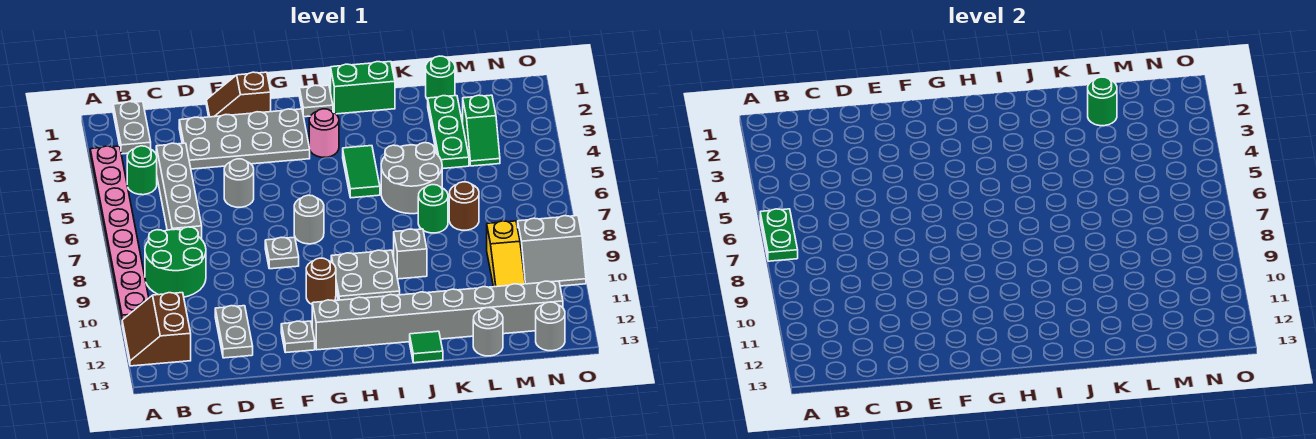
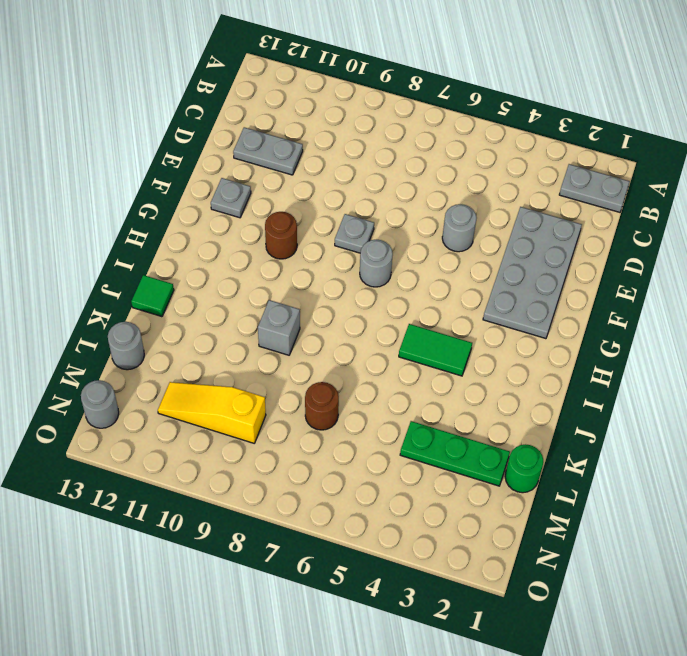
none -> pink 1x8 plate [90,146,149,321]
none -> brown 2x2 slope [122,293,191,366]
none -> green 1x1 round brick [127,146,157,195]
none -> green 2x2 round brick [145,227,206,297]

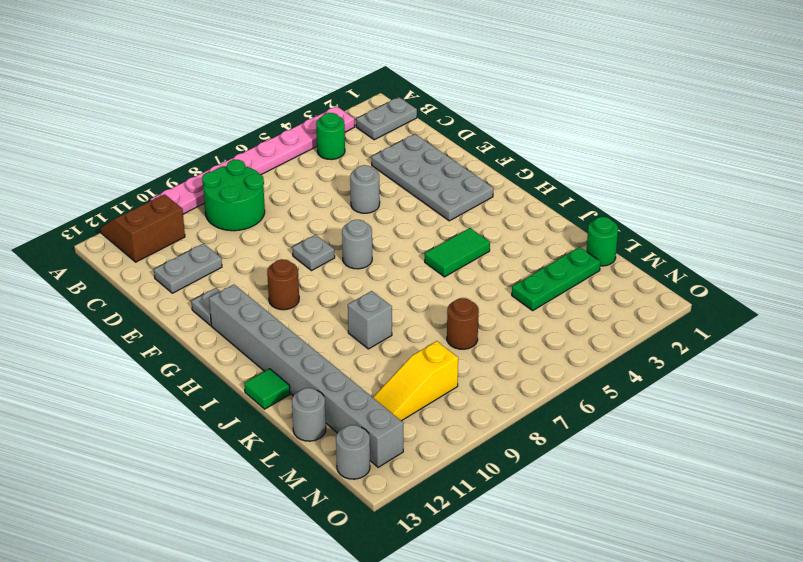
none -> grey 1x4 brick [156,143,202,239]
none -> brown 1x2 slope [206,72,271,117]
none -> grey 1x1 plate [299,85,333,117]
none -> pink 1x1 round brick [309,109,339,157]

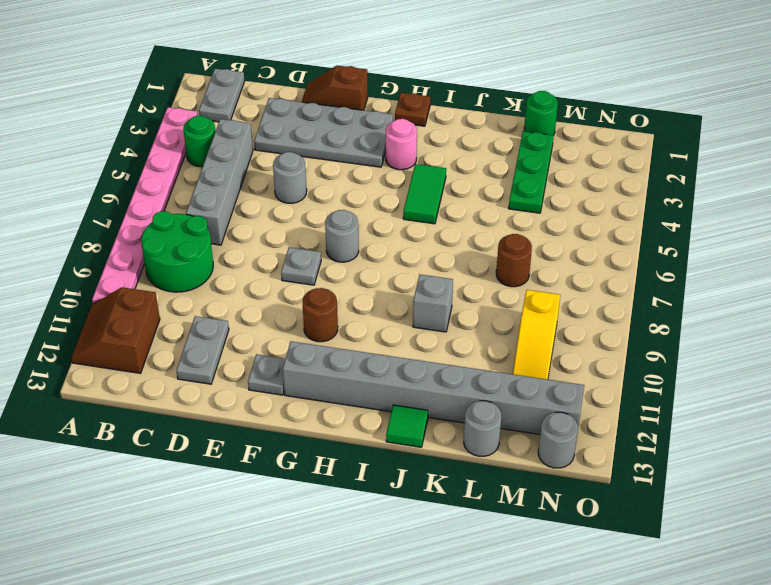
brown 1x1 plate [395,93,430,126] -> grey 1x1 plate [299,85,333,117]
none -> grey 2x2 plate [331,250,400,300]
none -> green 1x2 brick [331,62,395,114]
none -> grey 2x2 round brick [381,143,442,214]
none -> green 1x1 round brick [418,185,448,233]

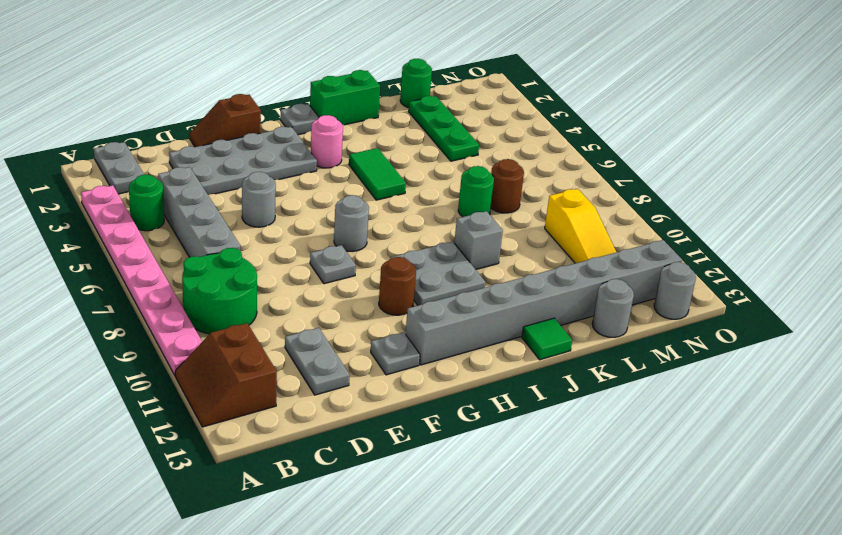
none -> grey 2x2 round brick [381,143,442,214]
none -> green 1x2 slope [463,95,500,166]
none -> grey 2x2 slope [518,216,586,286]
none -> green 1x2 plate [760,209,798,261]

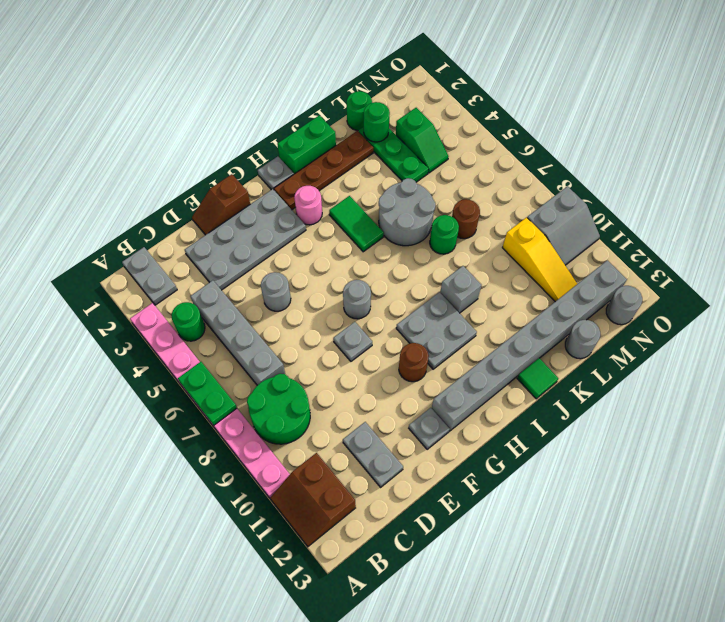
brown 1x4 plate [274,131,373,210] -> none

